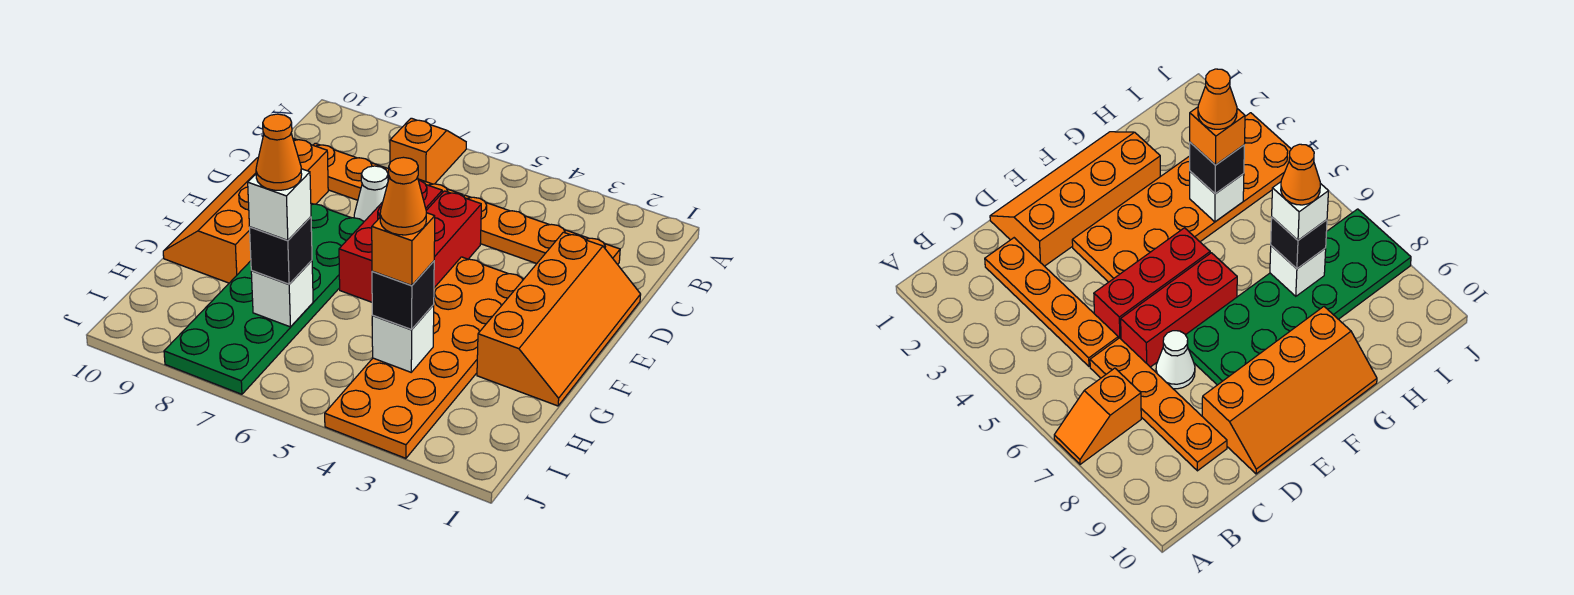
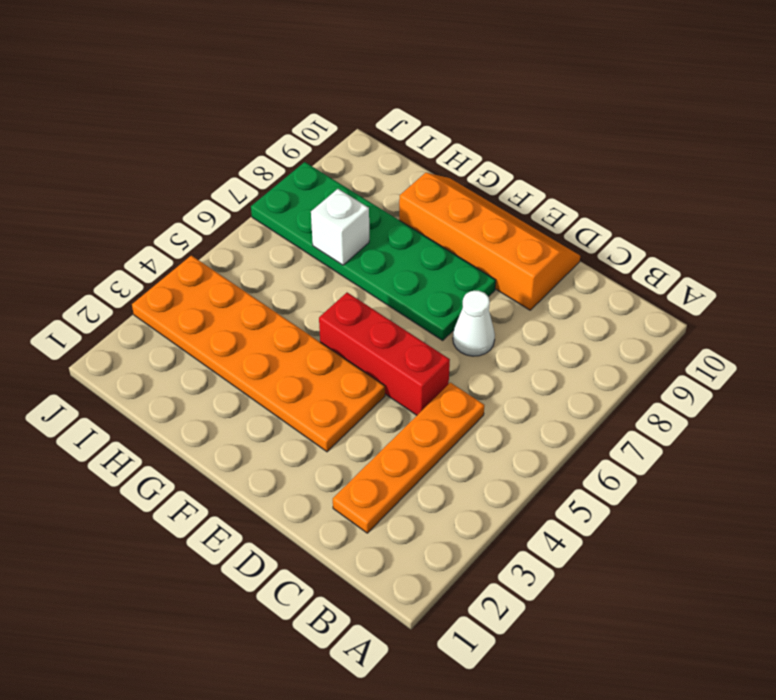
none -> orange 1x2 slope [390,118,466,184]
none -> orange 1x4 plate [313,143,463,200]
none -> orange 2x4 slope [477,232,641,406]

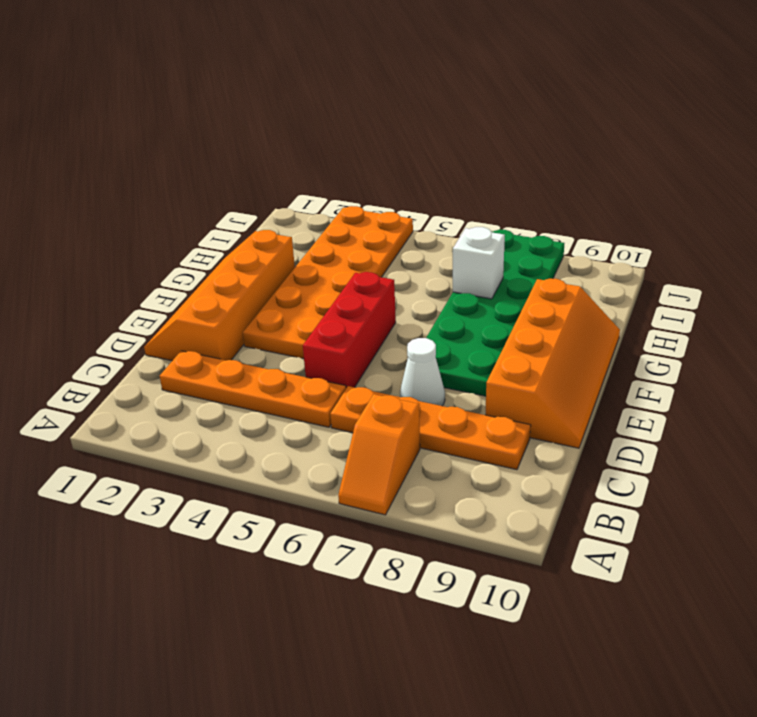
none -> red 1x3 brick [339,180,442,302]
none -> white 1x1 brick [372,305,434,372]
none -> black 1x1 brick [372,261,434,329]

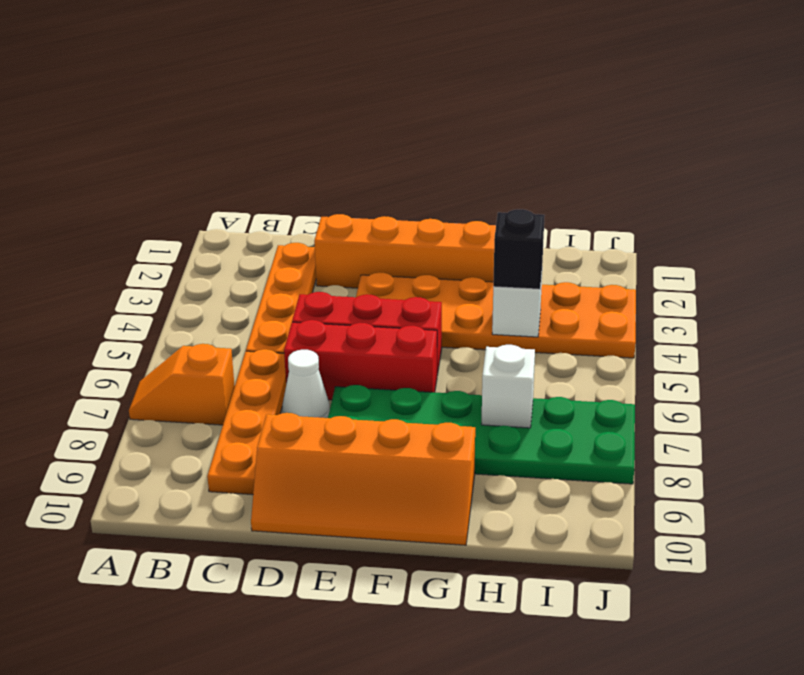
none -> black 1x1 brick [250,217,312,284]
none -> orange 1x1 brick [372,213,435,285]
none -> white 1x1 brick [248,169,311,241]

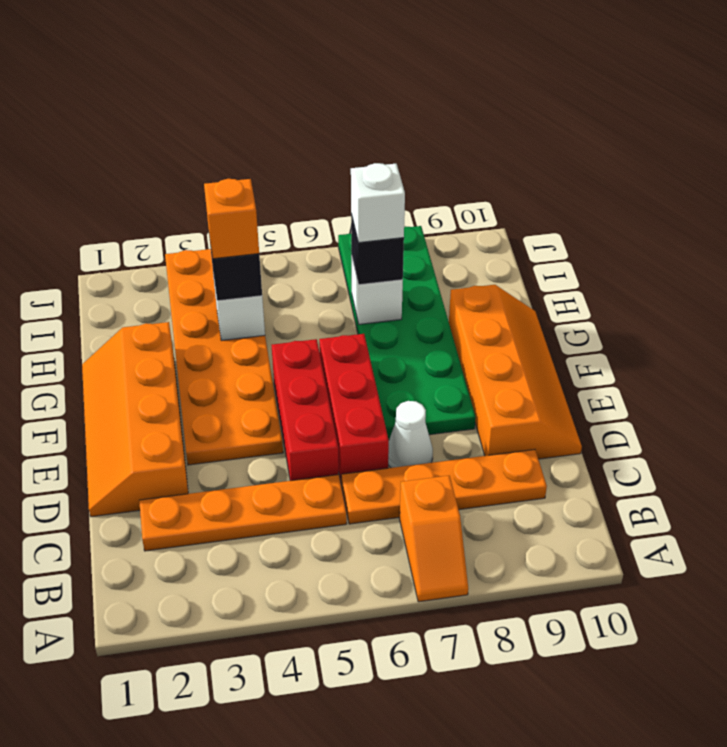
none -> orange 1x1 cone [380,157,426,235]
none -> orange 1x1 cone [256,114,302,190]

